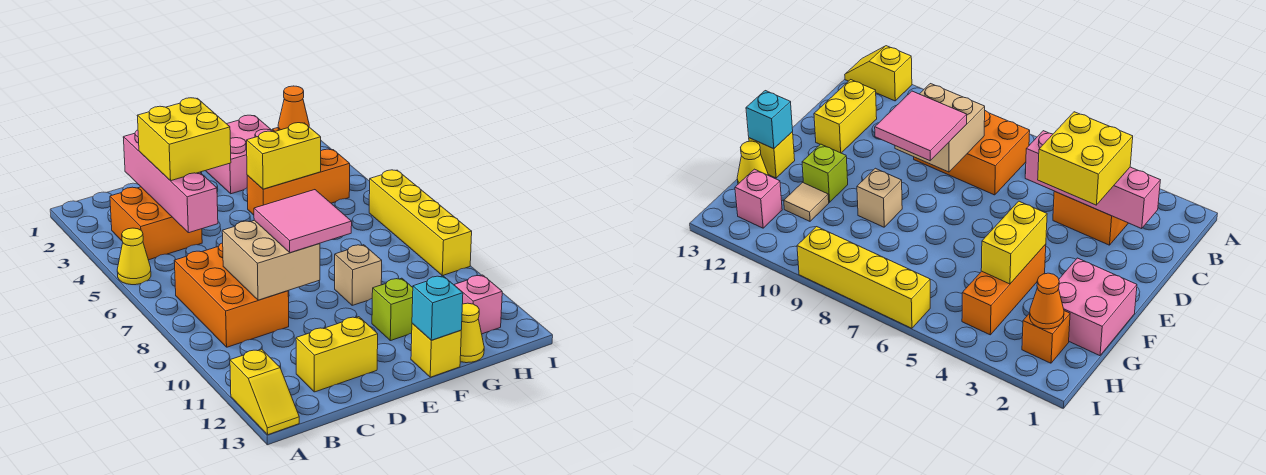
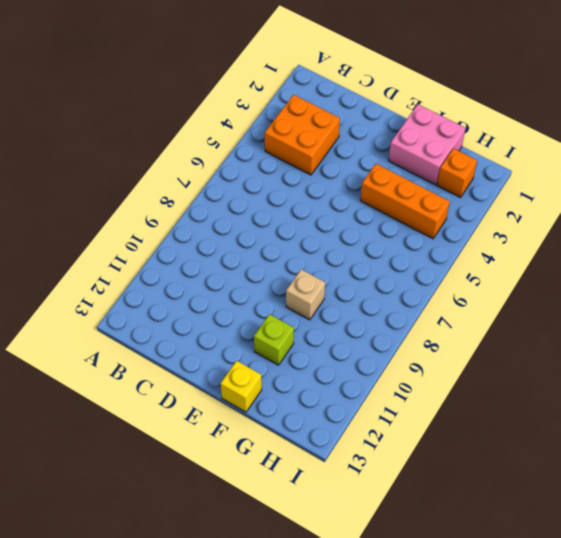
none -> yellow 1x1 cone [117,228,151,285]
none -> yellow 1x2 slope [230,349,299,435]
none -> orange 2x3 brick [174,243,289,347]

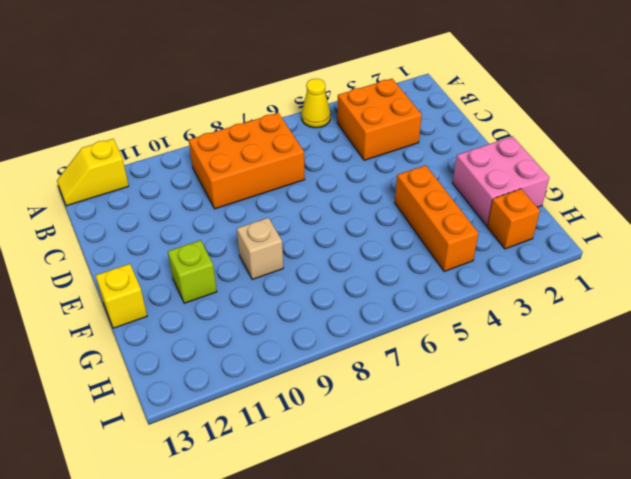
none -> yellow 1x2 brick [296,317,378,392]
none -> tan 1x1 tile [784,183,829,221]
none -> yellow 1x1 cone [460,303,484,363]

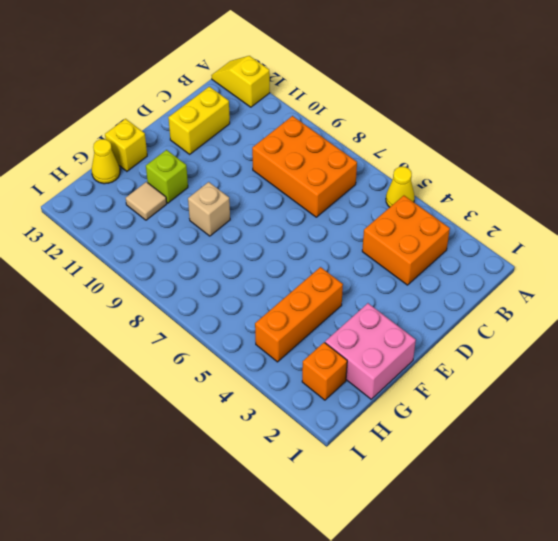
none -> pink 1x1 brick [454,275,502,334]
none -> yellow 1x4 brick [369,170,472,276]
none -> pink 1x4 brick [123,130,218,233]

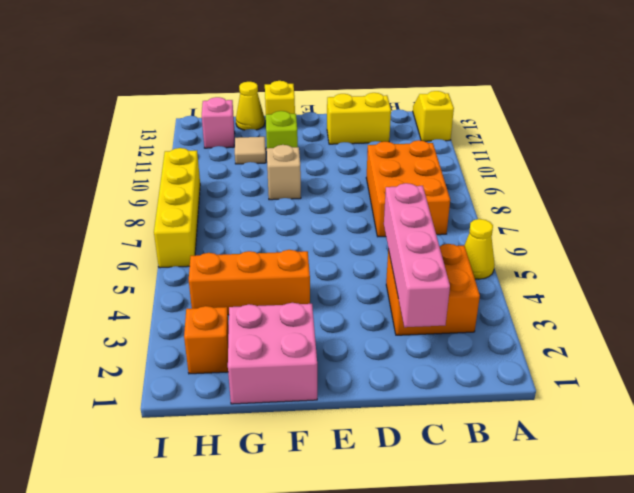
none -> tan 2x2 brick [222,220,320,300]
none -> yellow 1x2 brick [247,123,321,189]
none -> cyan 1x1 brick [412,276,463,340]

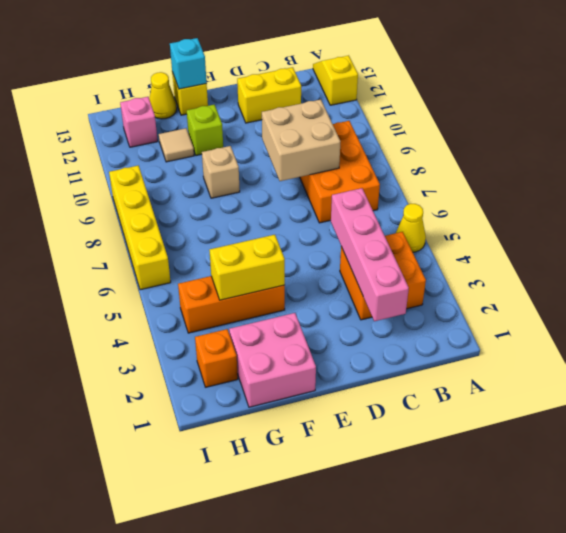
none -> orange 1x1 cone [278,86,309,130]
none -> yellow 2x2 brick [137,98,231,181]
none -> pink 2x2 tile [254,190,352,253]

